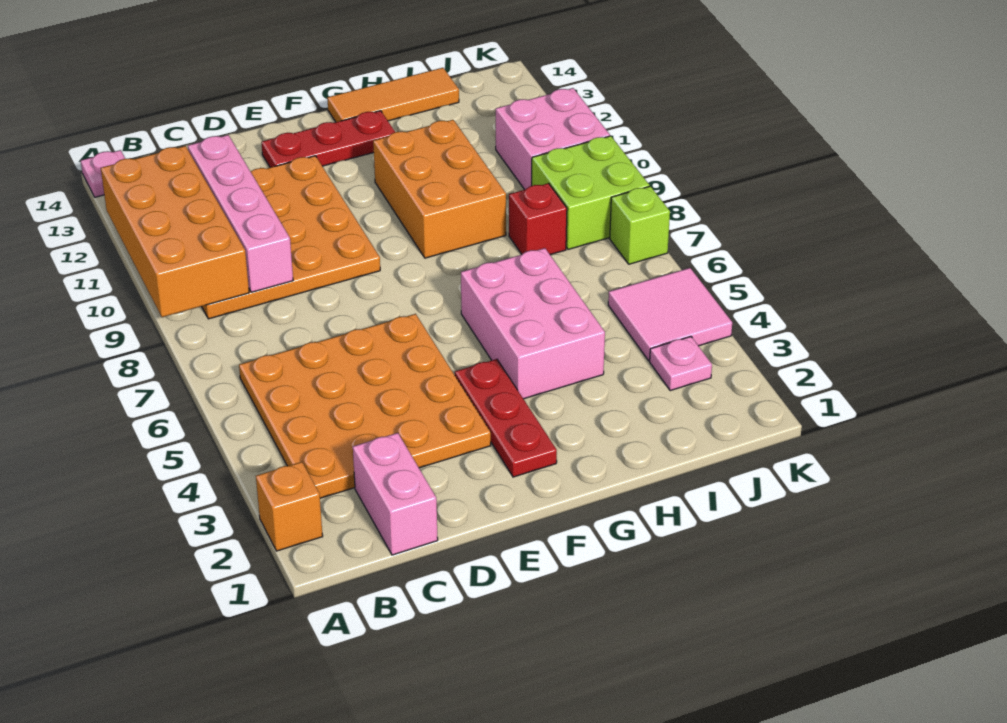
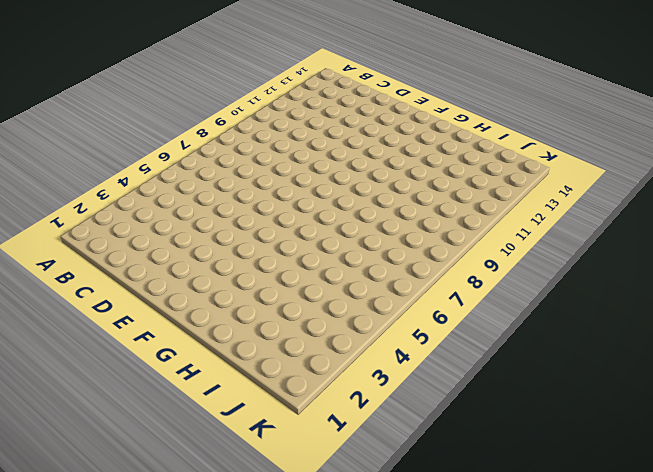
none -> orange 1x1 brick [256,462,323,551]
none -> pink 1x1 plate [81,150,125,197]
none -> orange 4x4 plate [239,314,491,498]

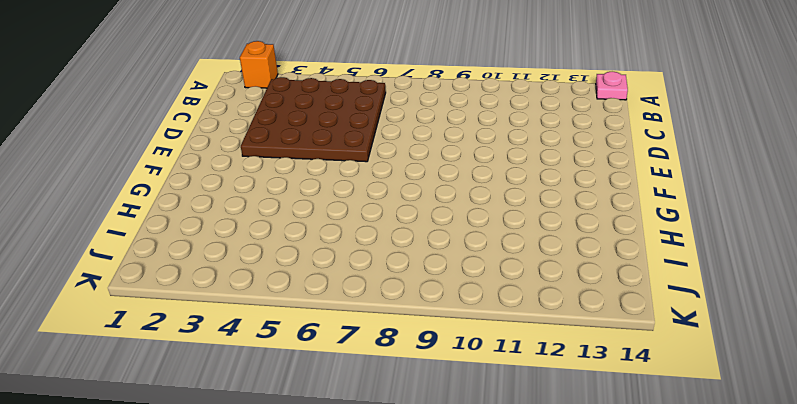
brown 4x4 plate [241,77,386,162] -> orange 4x4 plate [239,314,491,498]
none -> orange 4x4 plate [202,156,380,319]
none -> pink 1x2 brick [353,433,438,555]
none -> red 1x3 plate [261,111,395,168]

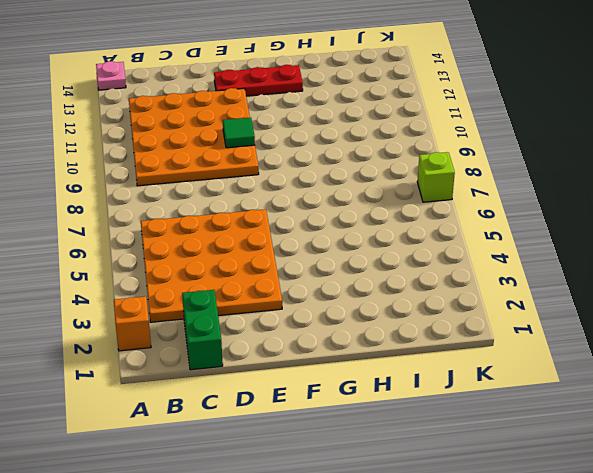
green 1x2 brick [182,290,223,370] -> pink 1x2 brick [353,433,438,555]
green 1x1 tile [223,118,255,148] -> none
none -> red 1x3 plate [455,359,557,477]
none -> pink 2x3 brick [461,248,605,399]
none -> orange 2x3 brick [373,120,506,258]

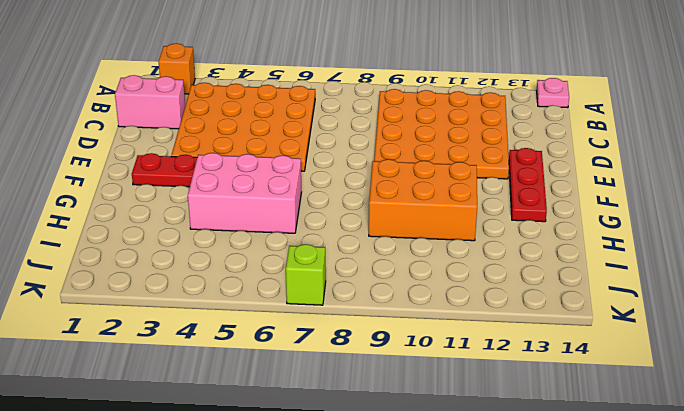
none -> orange 1x3 tile [327,68,459,122]
none -> red 1x1 brick [509,183,567,255]
none -> pink 1x1 plate [650,337,712,391]

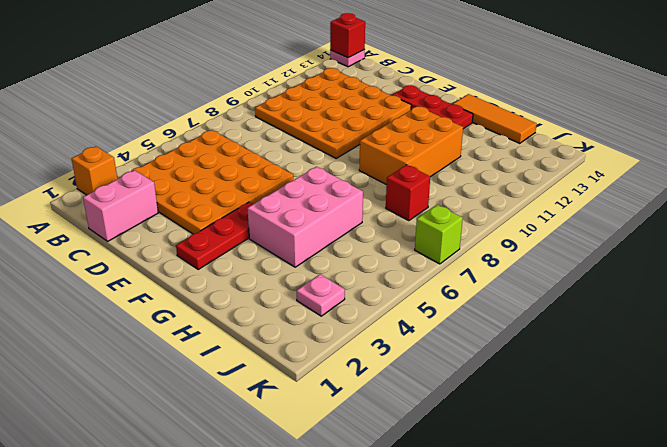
red 1x1 brick [330,13,365,58] -> none
none -> pink 2x2 tile [608,268,732,361]
none -> lime 2x2 brick [532,136,649,249]
none -> pink 2x2 brick [496,88,610,190]

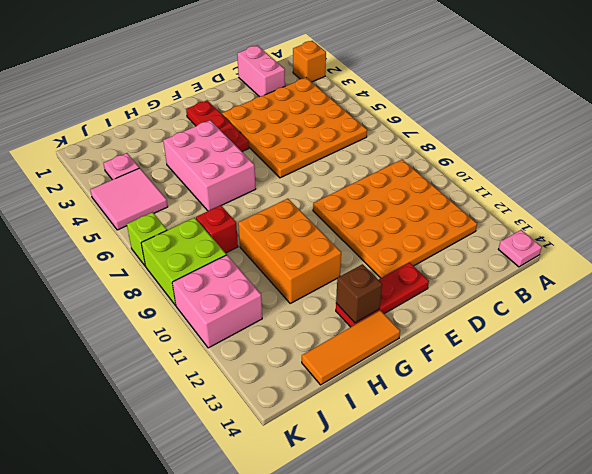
brown 1x1 brick [336,264,382,323] -> none
none -> orange 2x4 brick [101,146,249,317]
none -> pink 1x4 brick [188,135,293,292]

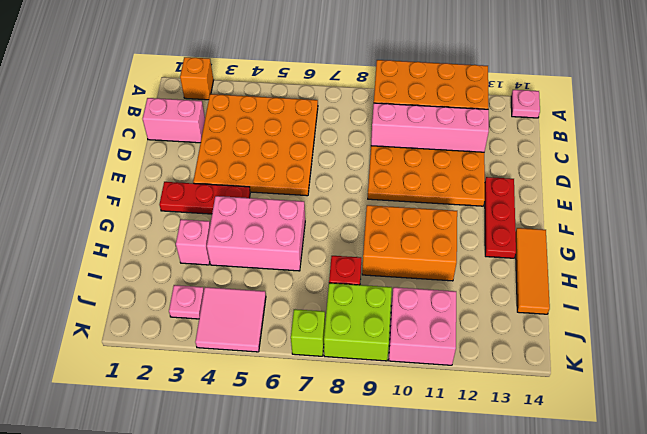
pink 1x1 brick [176,219,210,265] -> none

